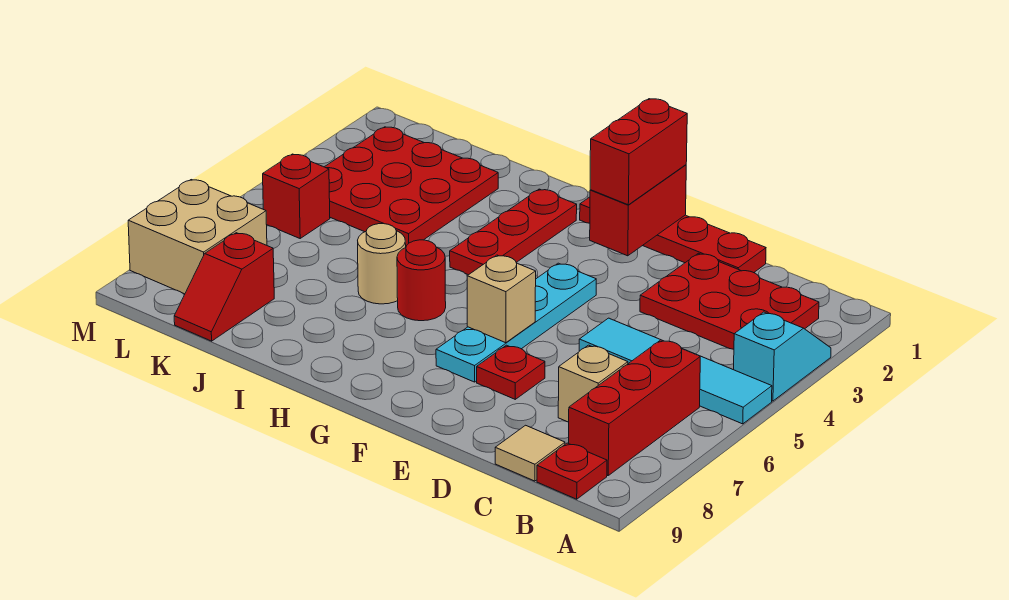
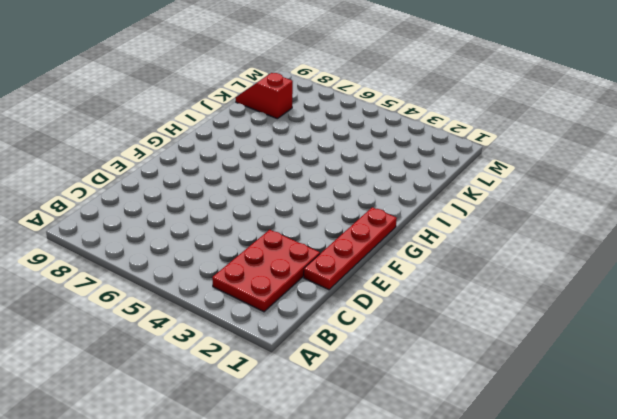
none -> cyan 1x2 slope [734,312,831,401]
none -> cyan 1x4 tile [579,318,772,424]
none -> red 1x3 brick [569,340,700,475]

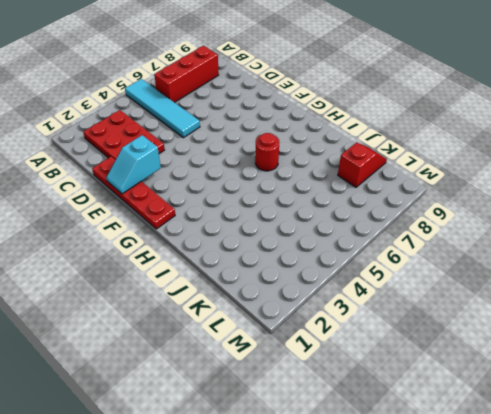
cyan 1x2 slope [106,135,161,194] -> cyan 1x2 slope moved to [734,312,831,401]
none -> red 1x1 plate [537,443,607,499]
none -> tan 1x1 brick [558,345,628,422]
none -> tan 1x1 tile [495,425,565,481]

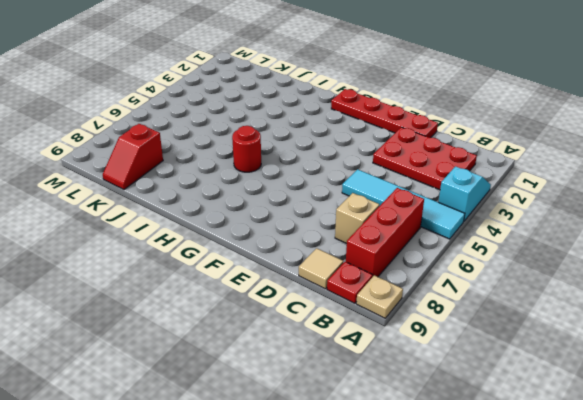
tan 1x1 plate [356,275,403,318] -> none
none -> red 1x1 plate [477,345,545,399]
none -> cyan 1x4 plate [436,263,596,382]
none -> red 1x3 plate [450,189,577,275]

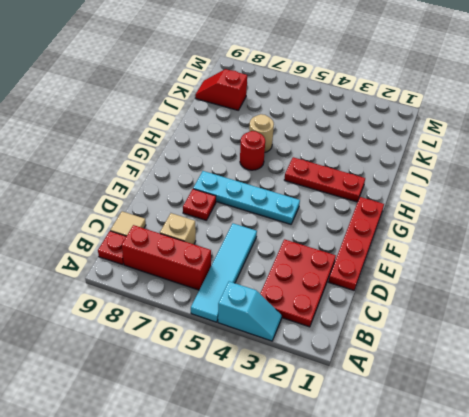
none -> red 3x3 plate [325,127,498,246]
none -> red 1x1 brick [263,154,330,238]
none -> tan 2x2 brick [128,180,267,294]

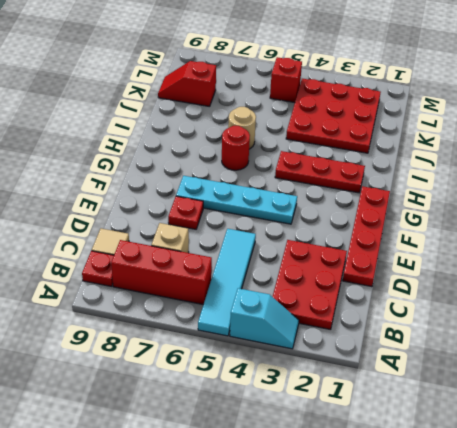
none -> tan 2x2 brick [128,180,267,294]
none -> red 1x2 brick [590,165,686,256]
none -> tan 1x1 brick [467,255,536,343]

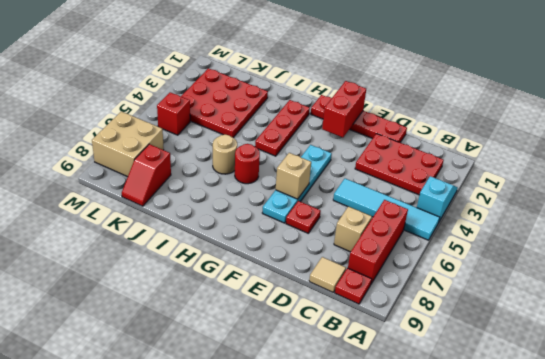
none -> red 1x2 brick [590,99,687,205]

